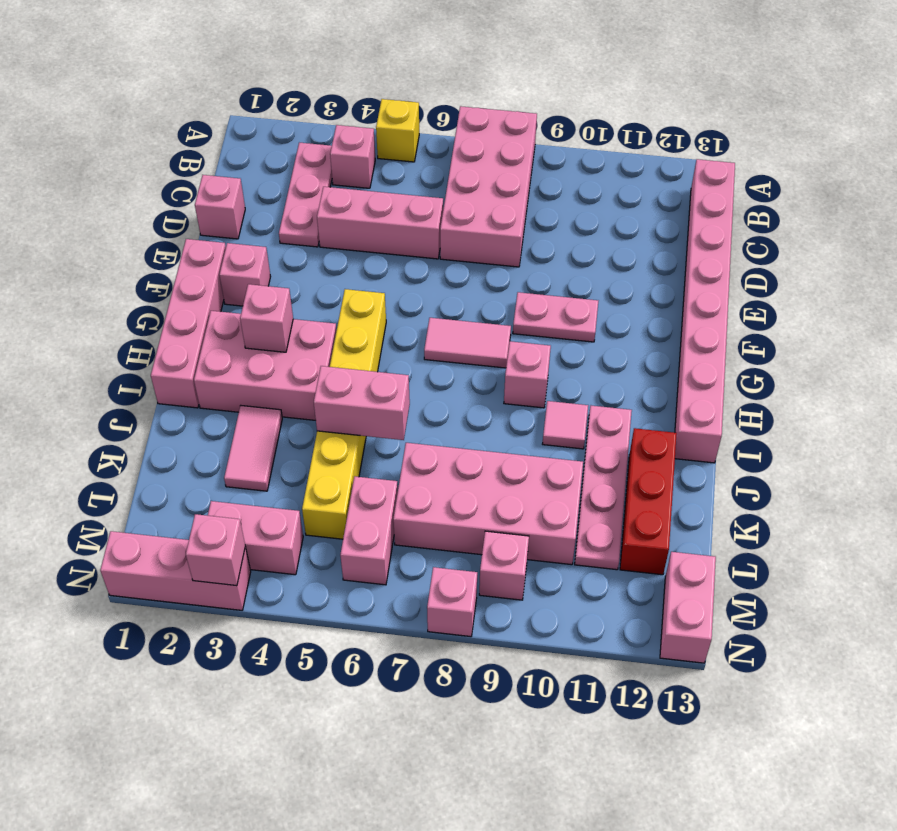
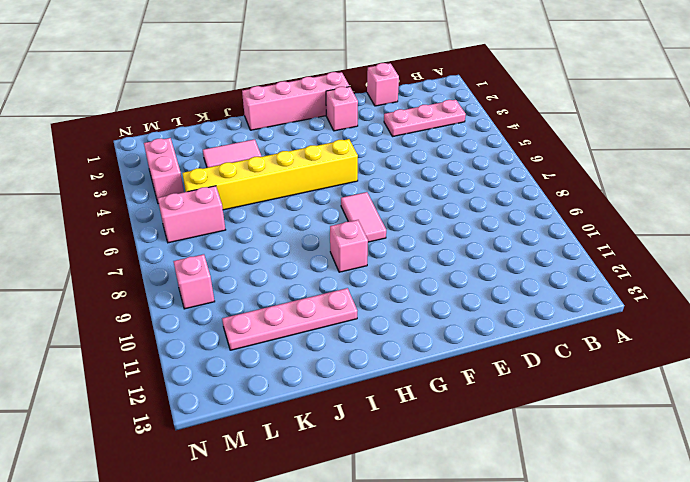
none -> yellow 1x1 brick [376,99,419,162]
none -> pink 2x4 brick [440,106,537,267]
none -> pink 1x1 brick [330,125,375,188]

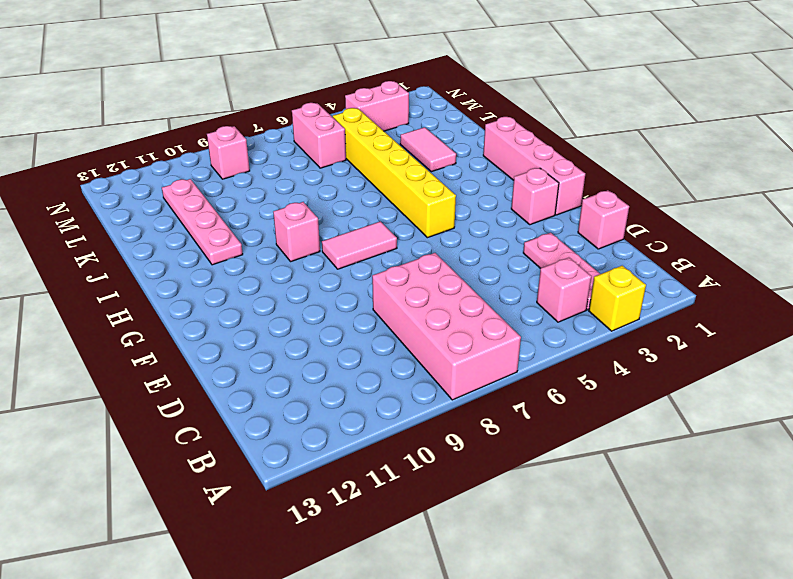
yellow 1x1 brick [589,266,646,331] -> yellow 1x1 brick moved to [376,99,419,162]
none -> pink 1x8 brick [675,159,735,463]
none -> pink 1x3 brick [317,187,443,259]
none -> pink 1x2 plate [513,292,598,342]

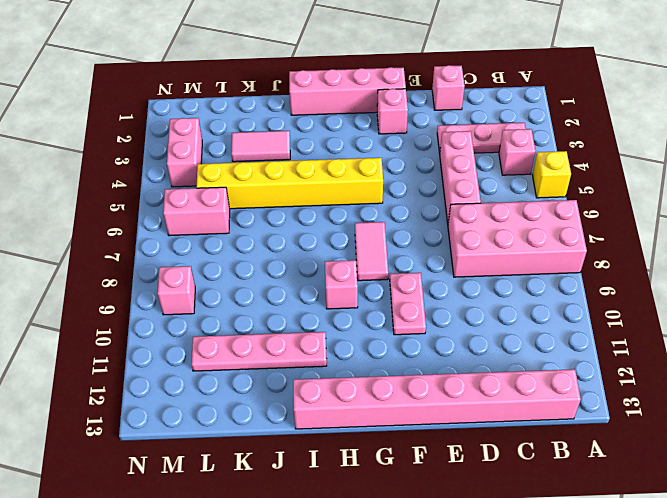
none -> pink 2x3 brick [194,311,337,420]
none -> pink 1x1 tile [543,401,588,449]
none -> red 1x3 brick [620,428,677,575]

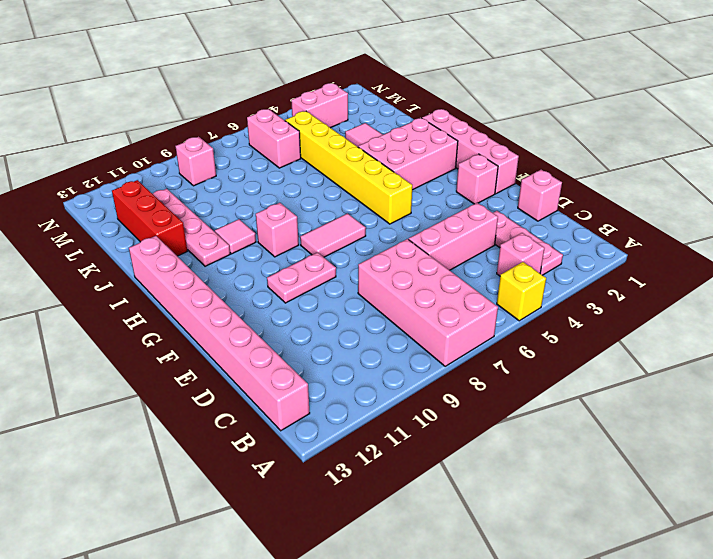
none -> pink 2x4 brick [393,443,583,565]
none -> pink 1x2 brick [660,552,716,663]
none -> pink 1x3 brick [100,531,251,610]

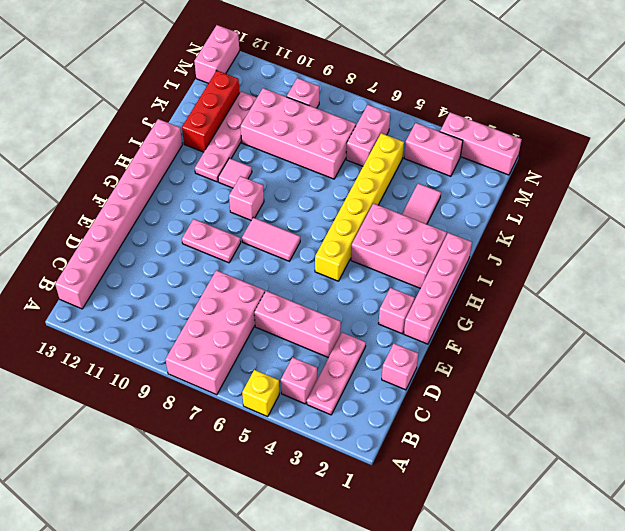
none -> pink 1x1 brick [427,567,477,637]
none -> pink 1x1 brick [240,284,293,352]
none -> pink 1x2 brick [314,366,410,440]

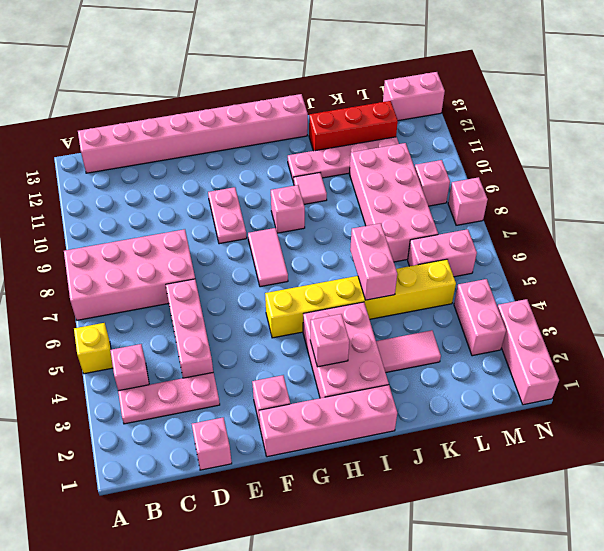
none -> pink 1x1 brick [186,514,245,586]

